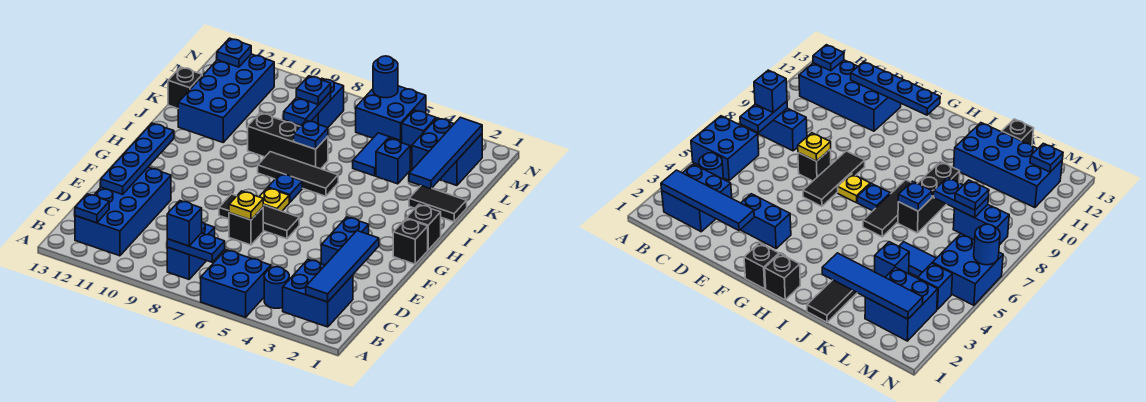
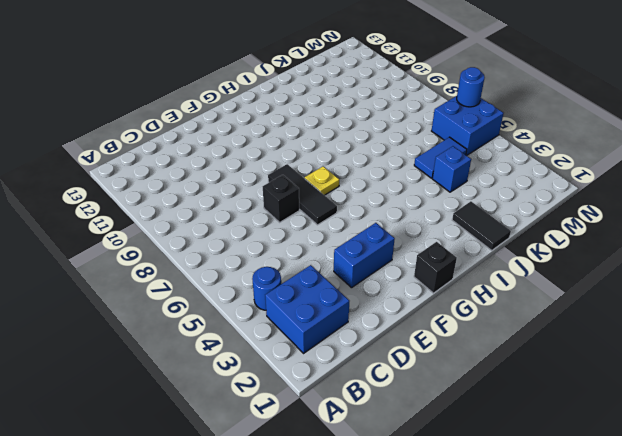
none -> blue 2x2 brick [201,250,271,317]
none -> blue 1x2 brick [167,222,215,279]
none -> blue 2x4 brick [75,167,171,256]
none -> black 1x1 brick [406,205,441,250]

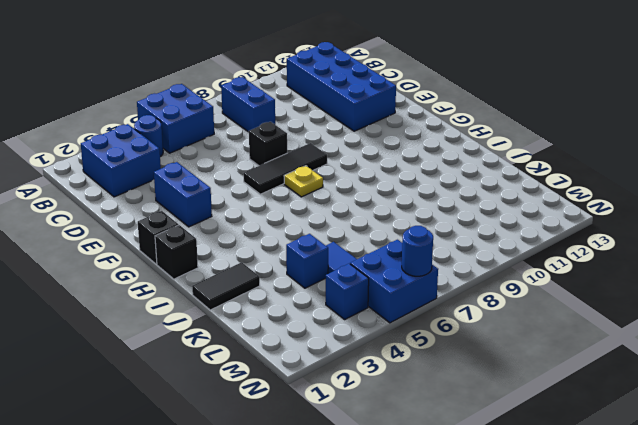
none -> blue 1x1 plate [268,174,302,203]
none -> black 1x3 tile [258,152,338,196]
none -> black 1x3 brick [248,113,328,169]
none -> blue 2x4 brick [178,54,274,142]

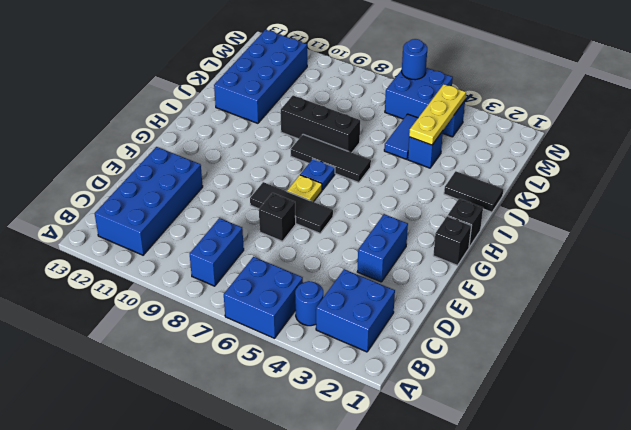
yellow 1x3 plate [409,84,466,145] -> none
none -> black 1x1 brick [168,67,202,109]
none -> blue 2x2 brick [412,118,482,186]
none -> blue 1x2 brick [296,78,344,128]
none -> blue 1x4 tile [306,231,379,302]

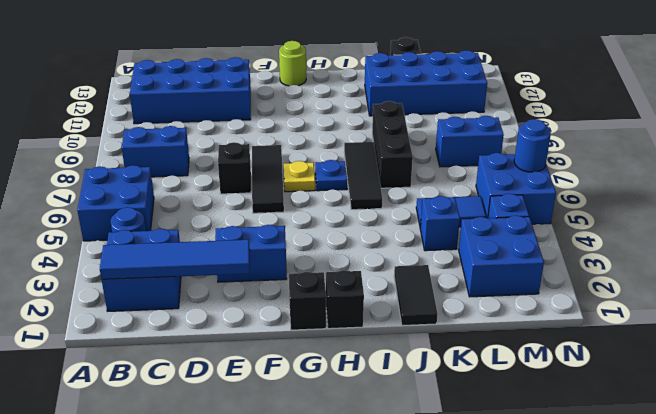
lime 1x1 round brick [279,41,306,86] -> none
none -> blue 1x2 plate [167,233,225,262]
none -> blue 1x1 plate [75,194,109,223]
none -> blue 1x4 plate [101,123,174,194]
none -> yellow 1x1 plate [229,191,263,220]

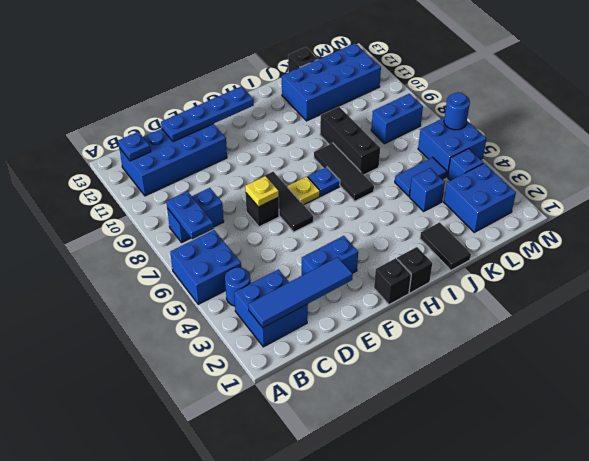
none -> blue 1x4 tile [409,117,482,189]
none -> blue 1x1 plate [294,120,328,149]
none -> blue 1x2 plate [284,92,331,126]
none -> blue 1x1 plate [217,38,251,67]

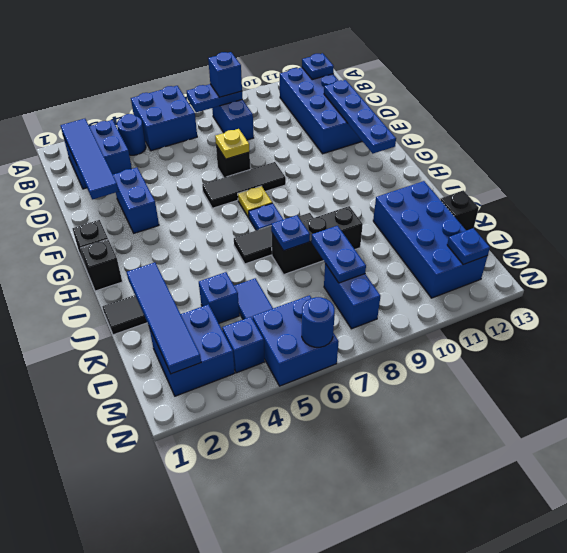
none -> blue 1x1 plate [296,76,331,105]

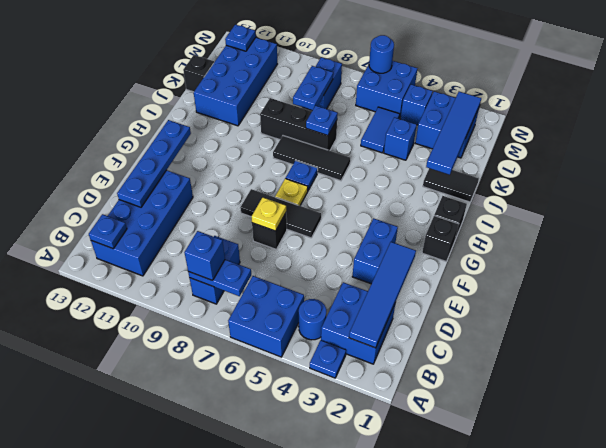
blue 1x1 plate [310,340,346,378] -> blue 1x1 plate moved to [296,76,331,105]

